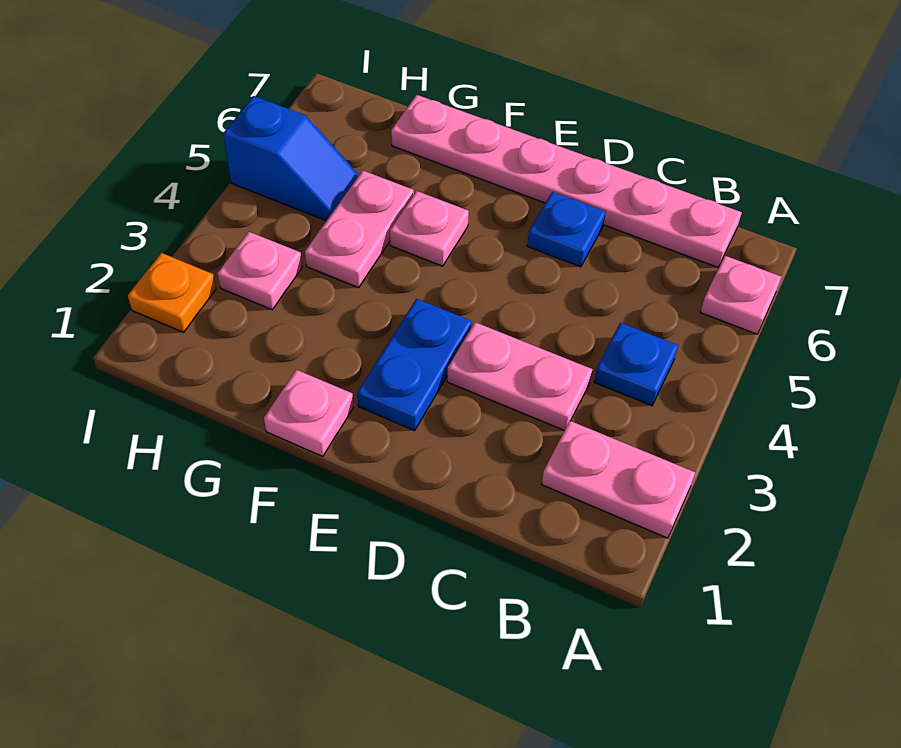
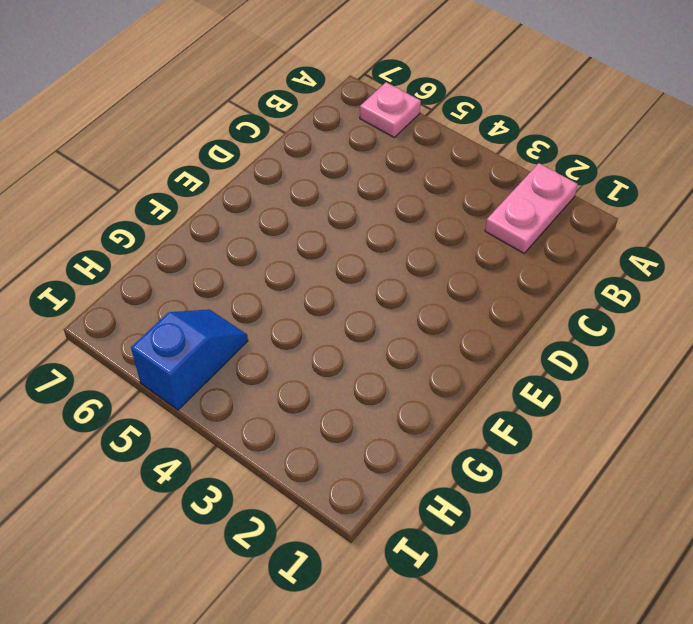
none -> blue 1x1 plate [594,323,678,406]
none -> pink 1x6 plate [391,95,742,267]
none -> pink 1x2 plate [447,322,592,430]

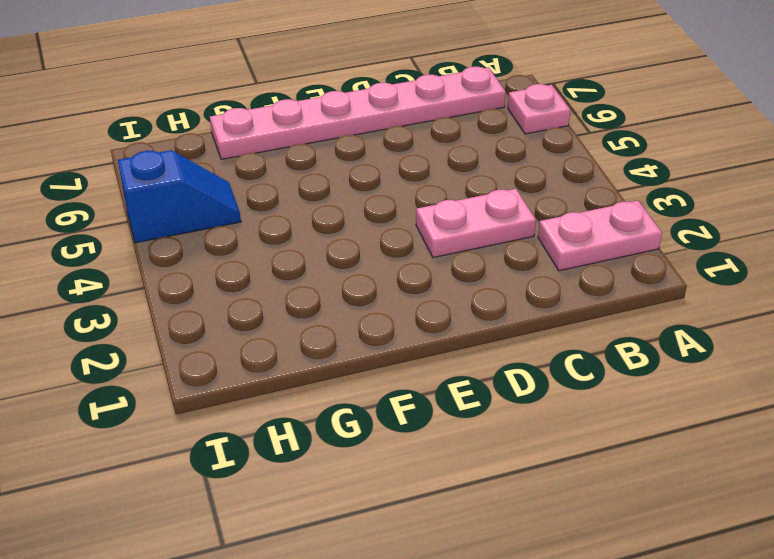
none -> blue 1x1 plate [594,323,678,406]
none -> blue 1x1 plate [527,192,606,267]
none -> blue 1x2 plate [357,299,472,431]

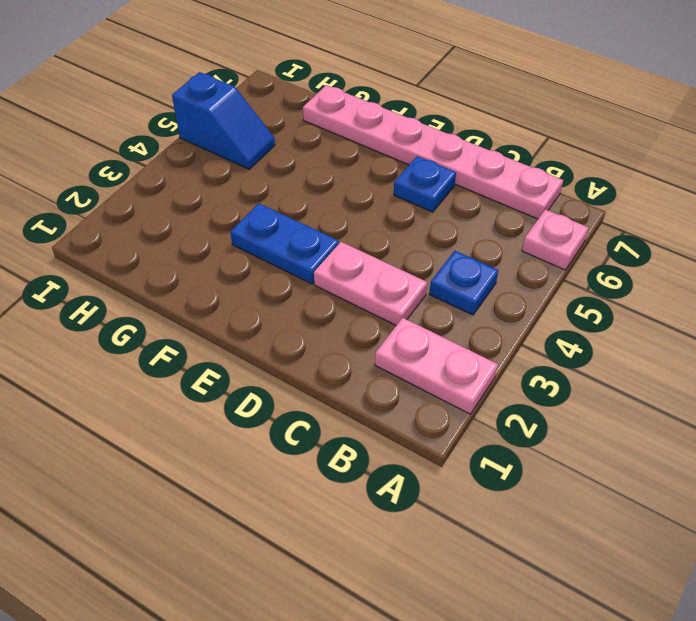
blue 1x2 plate [230,203,339,284] -> blue 1x2 plate turned to [357,299,472,431]
none -> pink 1x1 plate [264,370,354,456]
none -> pink 1x1 plate [390,191,469,266]
none -> pink 1x2 plate [305,170,414,288]

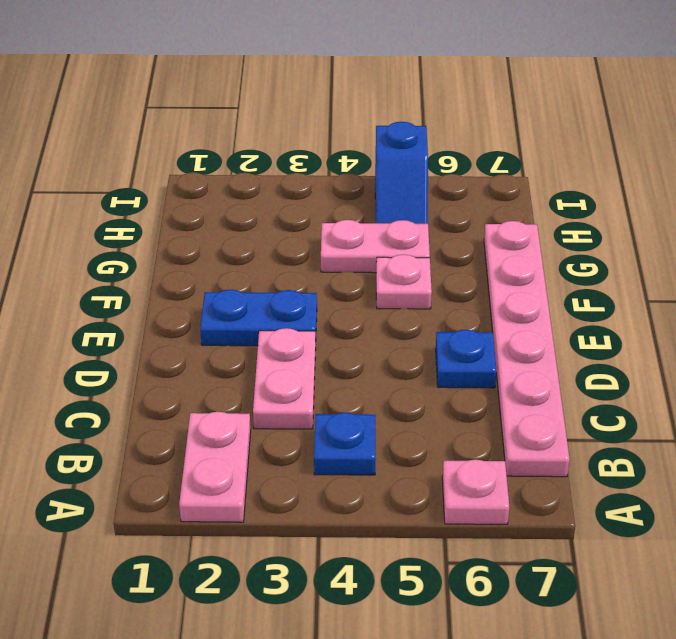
none -> pink 1x1 plate [264,370,354,456]
none -> pink 1x1 plate [217,232,302,310]
none -> orange 1x1 plate [128,253,216,332]

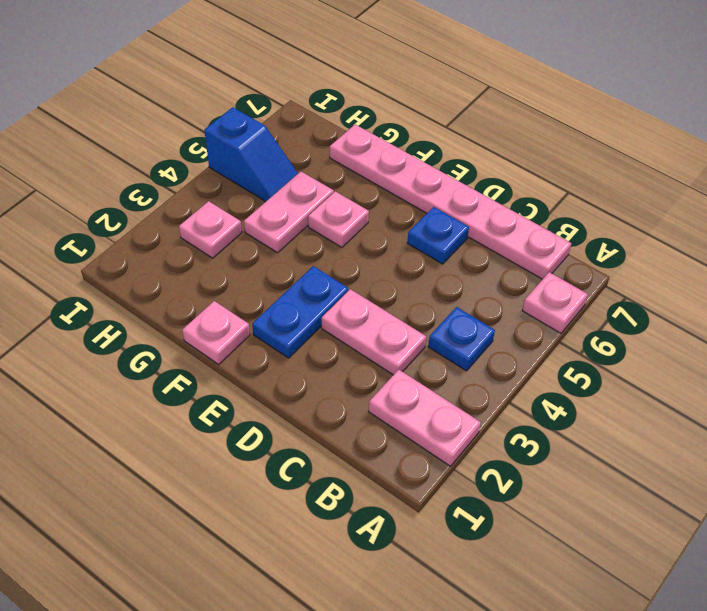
none -> orange 1x1 plate [128,253,216,332]

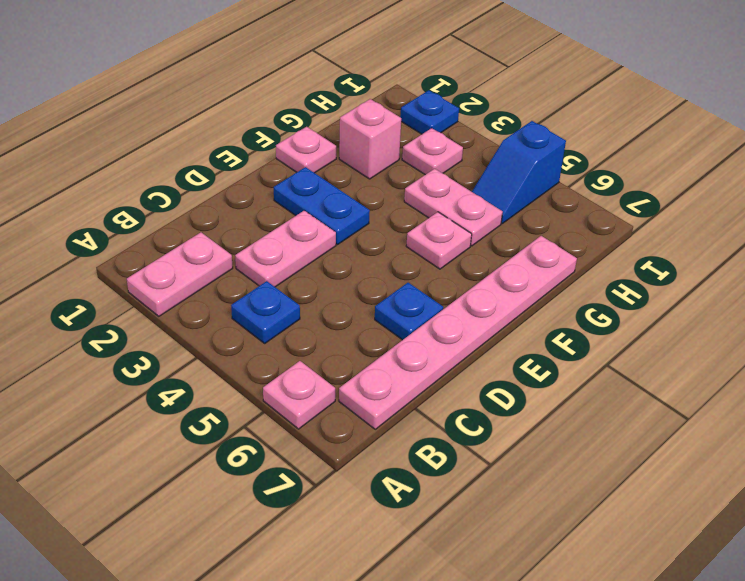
pink 1x1 brick [339,99,401,179] -> none
blue 1x1 plate [400,90,459,134] -> orange 1x1 plate [128,253,216,332]

